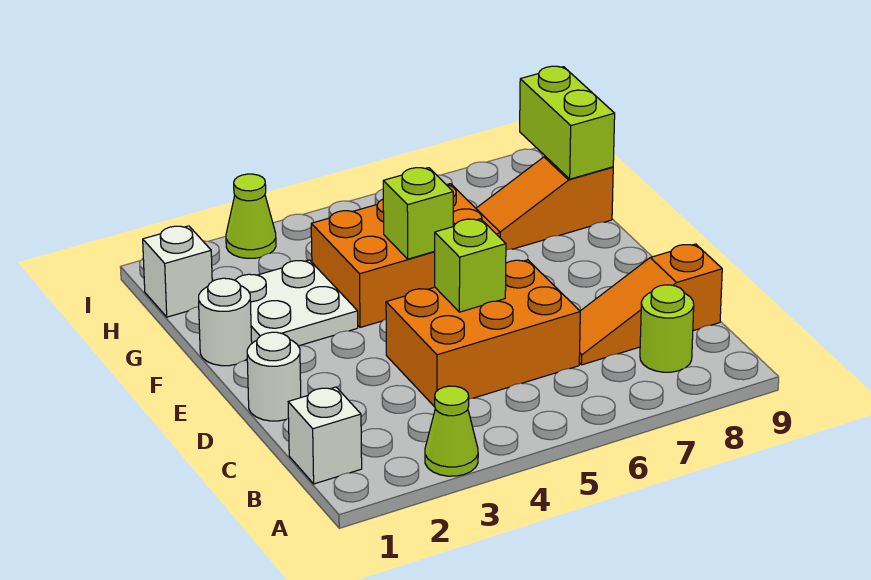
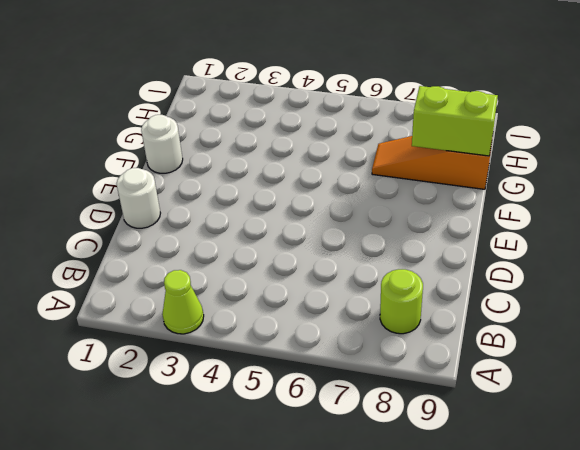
lime 1x2 brick [412,86,498,156] -> lime 1x2 brick turned to [520,66,615,179]
none -> white 1x1 brick [288,387,362,484]
none -> orange 2x3 brick [386,260,580,407]
none -> orange 1x3 slope [579,244,722,365]

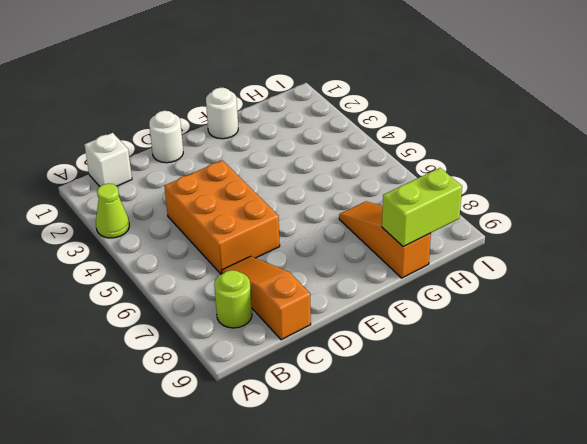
none -> white 2x2 plate [235,260,358,346]
none -> orange 2x3 brick [311,184,500,327]
none -> white 1x1 brick [143,226,212,317]

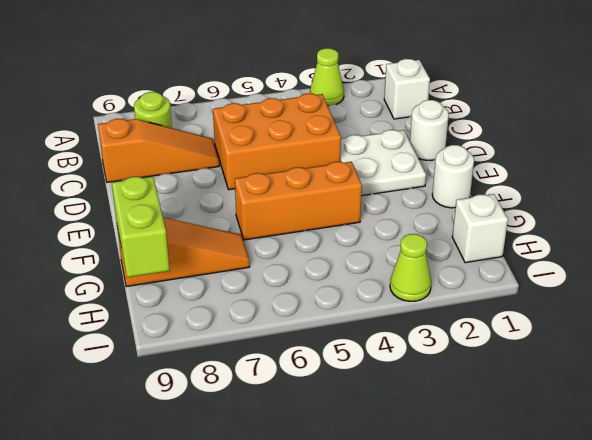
white 2x2 plate [340,130,426,196] -> white 2x2 plate moved to [235,260,358,346]
orange 1x3 brick [235,162,362,240] -> orange 2x3 brick [311,184,500,327]
none -> lime 1x1 brick [435,219,506,312]
none -> lime 1x1 brick [383,168,453,259]

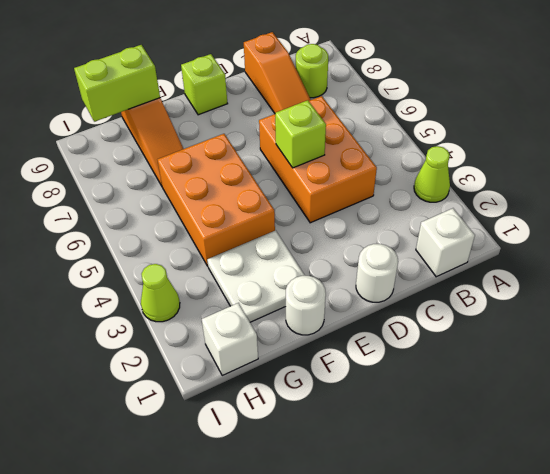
lime 1x1 brick [181,54,228,115] -> lime 1x1 brick moved to [383,168,453,259]

